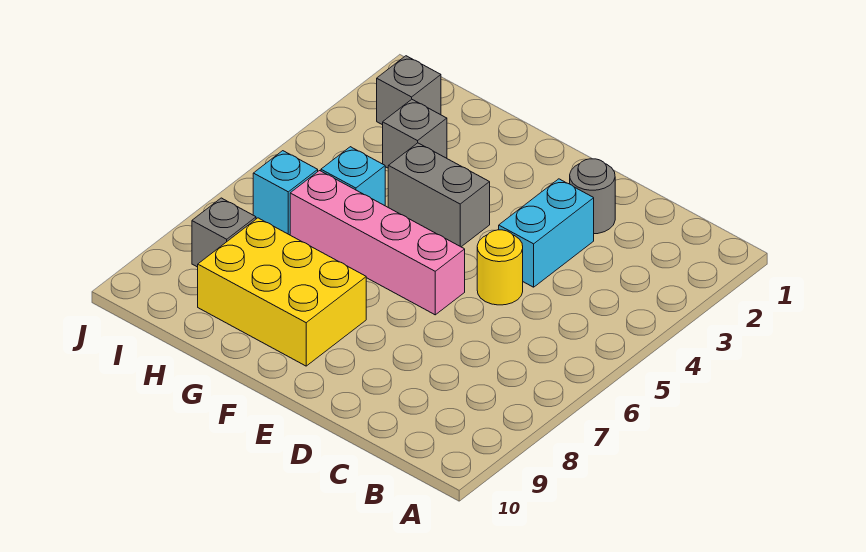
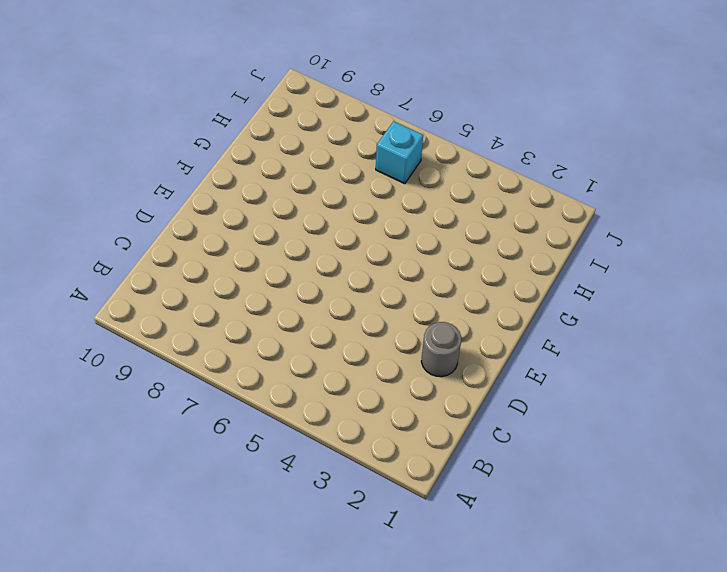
none -> cyan 1x2 brick [499,179,594,287]
none -> yellow 1x1 round brick [477,230,523,305]

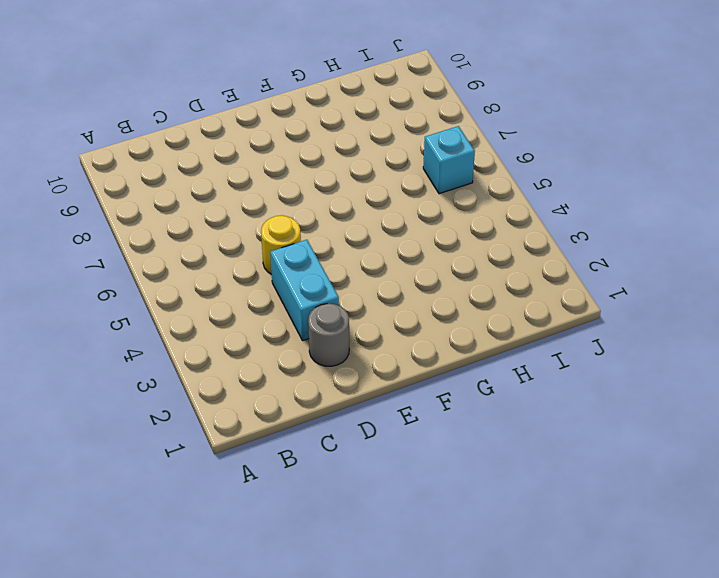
none -> pink 1x4 brick [290,171,465,315]
none -> grey 1x2 brick [388,143,490,247]

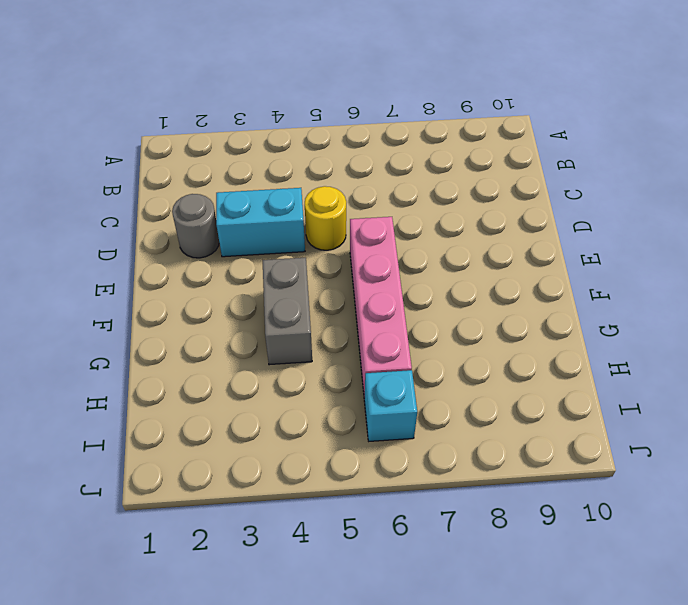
none -> yellow 2x3 brick [198,218,366,366]
none -> grey 1x1 brick [383,99,447,168]

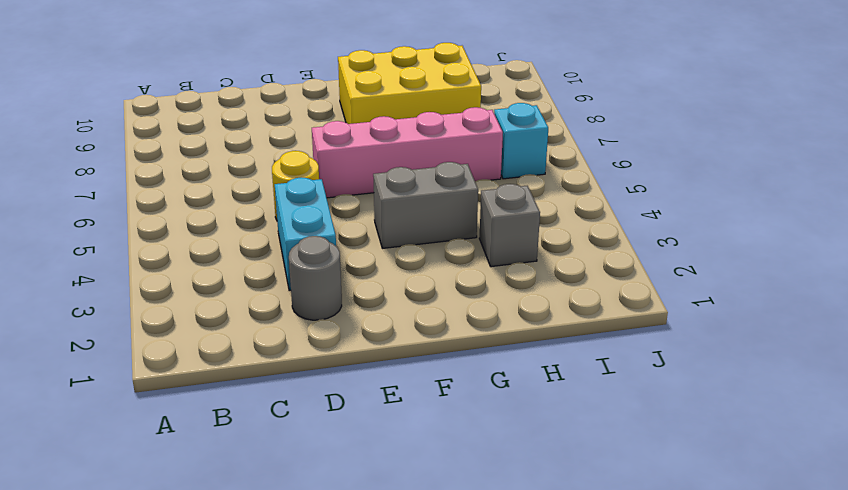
none -> cyan 1x1 brick [321,147,385,206]
none -> grey 1x1 brick [377,56,441,125]

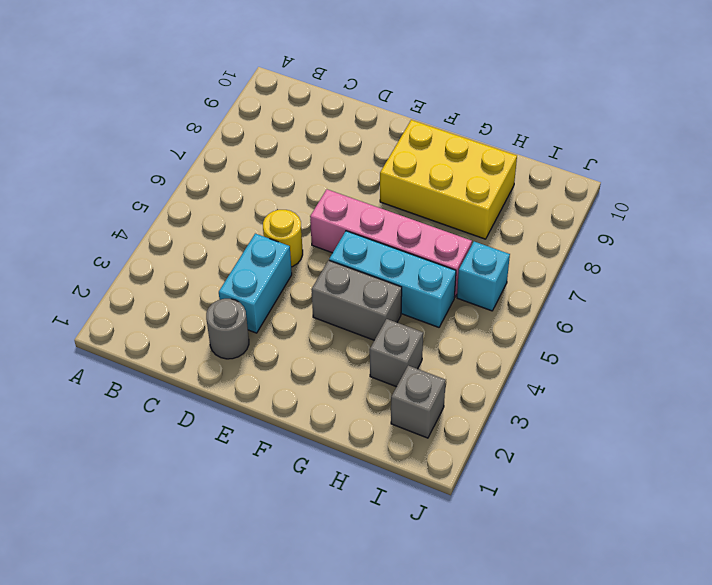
cyan 1x3 brick [329,231,456,327] -> cyan 1x1 brick [321,147,385,206]
none -> grey 1x1 brick [192,198,256,267]

